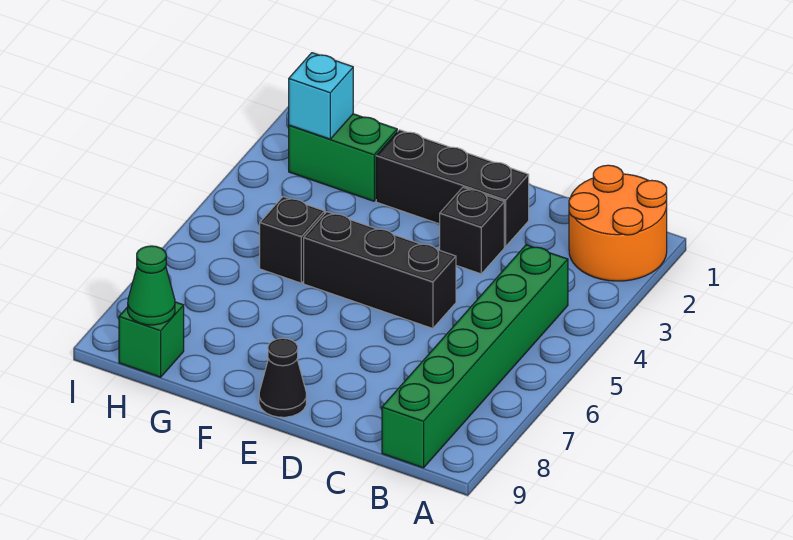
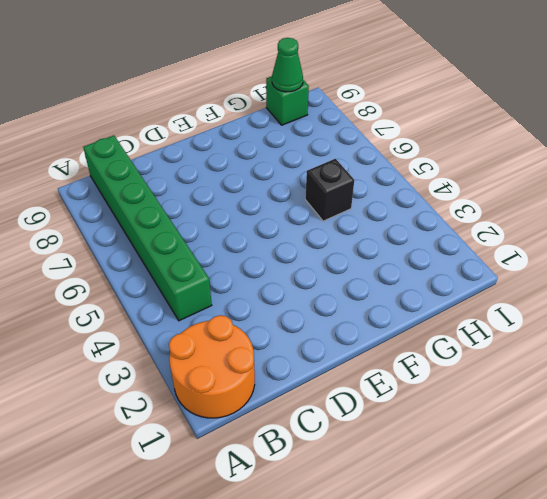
none -> black 1x3 brick [376,130,529,247]
none -> black 1x1 brick [440,187,504,274]

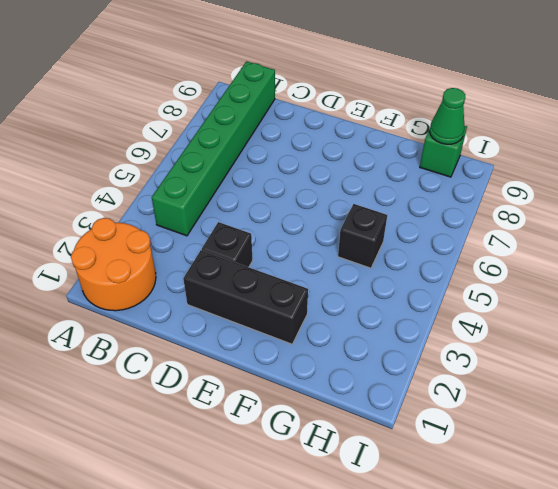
none -> black 1x3 brick [304,212,456,329]
none -> black 1x1 cone [259,338,306,417]

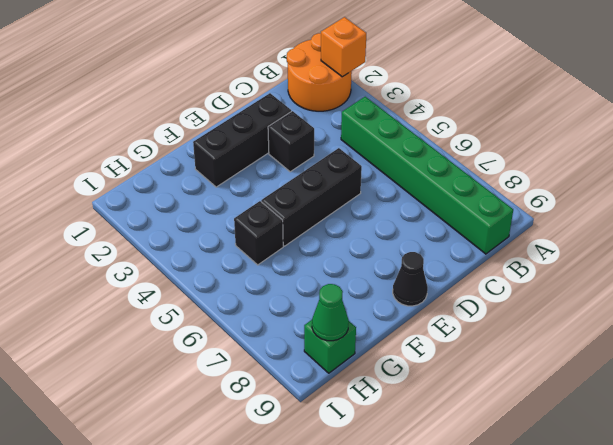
orange 1x1 brick [321,17,366,77] -> none
none -> green 1x2 brick [289,114,397,201]
none -> cyan 1x1 brick [289,53,353,139]

